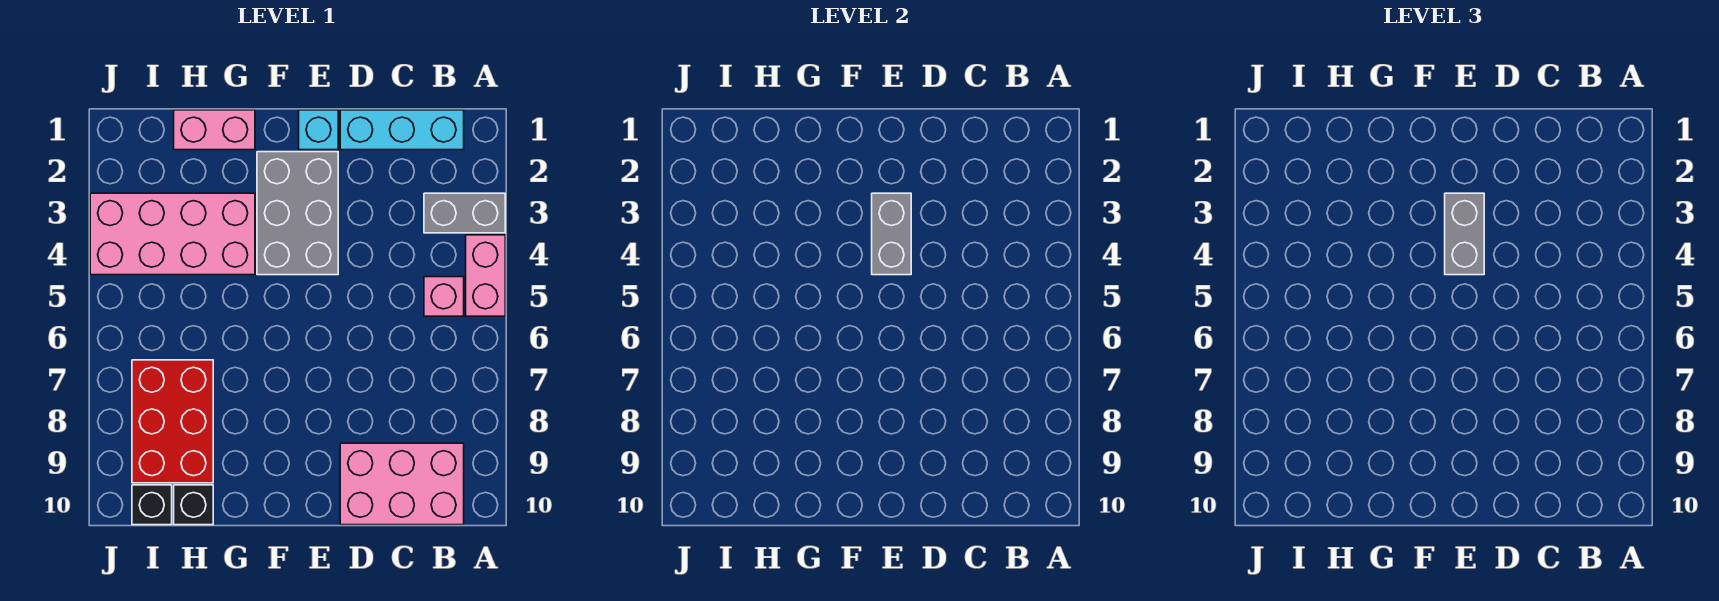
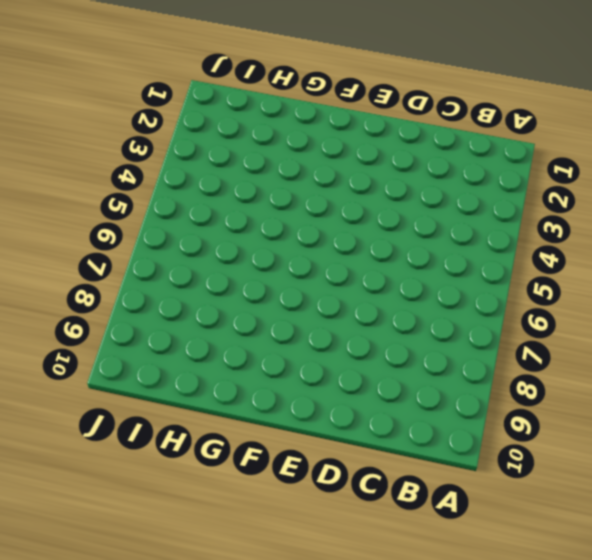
none -> grey 1x2 brick [424,193,505,233]
none -> pink 1x2 brick [466,235,505,316]
none -> cyan 1x3 brick [340,110,464,150]

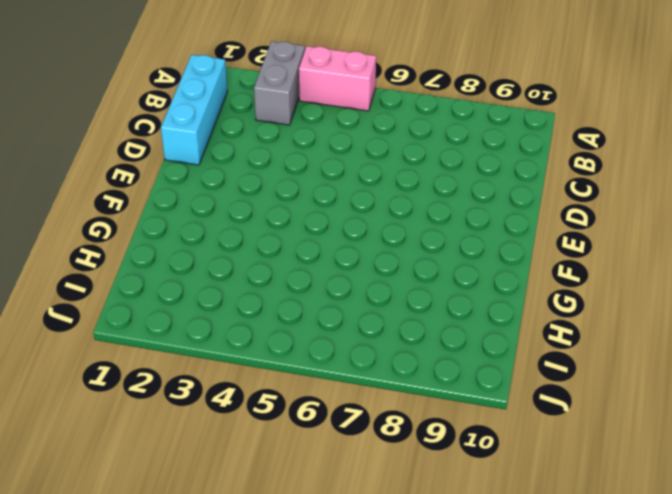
none -> pink 1x1 brick [424,277,464,316]
none -> pink 2x3 brick [340,443,464,525]
none -> cyan 1x1 brick [299,110,338,150]

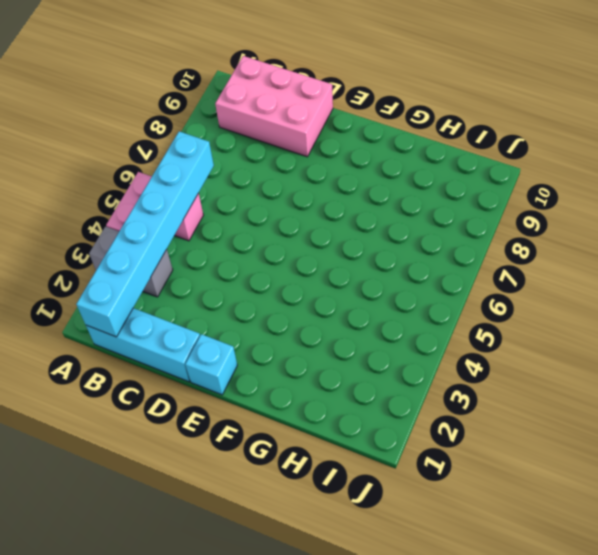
cyan 1x6 brick [76,131,214,337] -> none
none -> grey 2x3 brick [257,152,338,275]
none -> pink 1x2 brick [174,110,255,150]
none -> pink 2x4 brick [90,193,255,275]

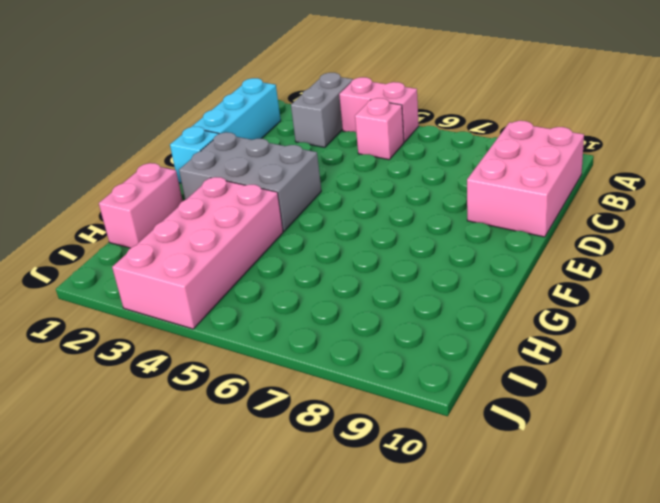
none -> red 2x3 brick [132,360,213,483]
none -> black 1x1 brick [174,485,213,525]
none -> black 1x1 brick [132,485,172,525]

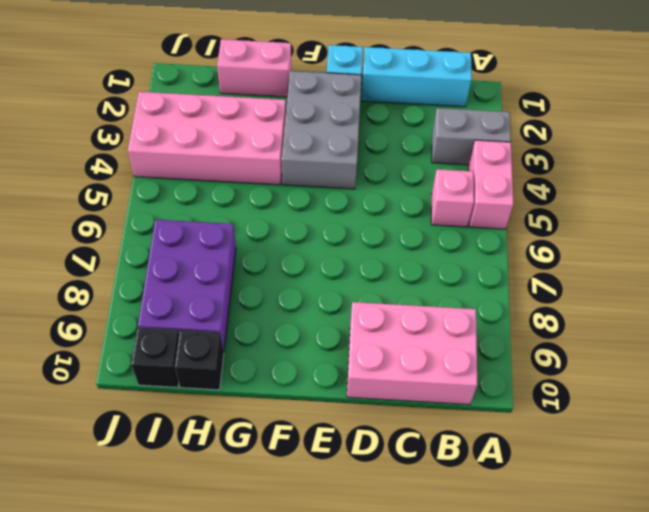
purple 2x3 brick [138,220,236,351] -> red 2x3 brick [132,360,213,483]
none -> grey 1x2 brick [872,193,911,275]
none -> grey 1x2 brick [1445,193,1484,275]

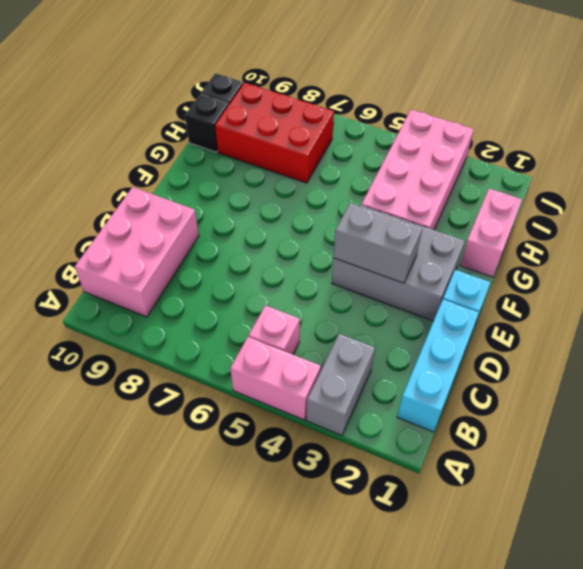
none -> grey 1x2 brick [1445,193,1484,275]

